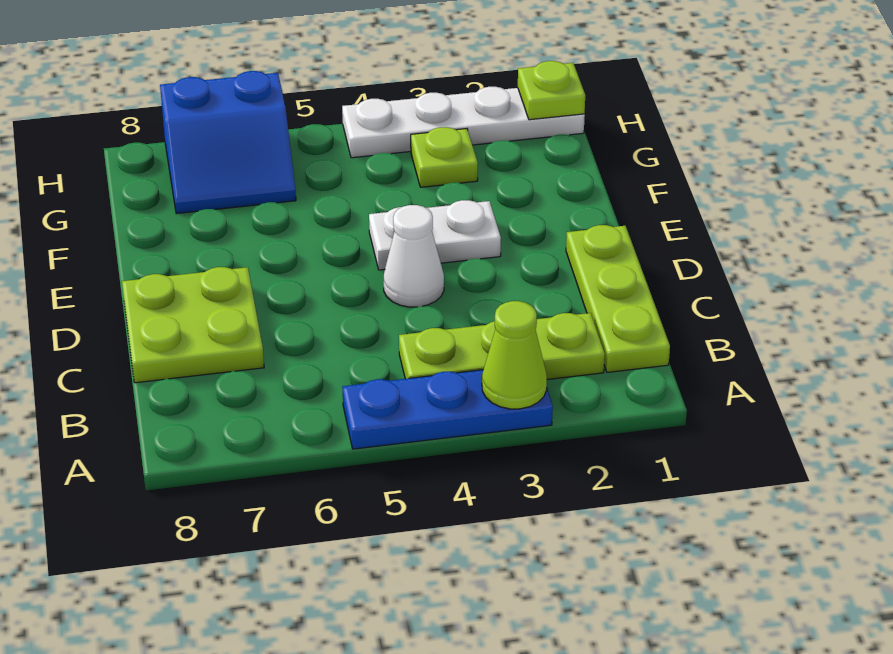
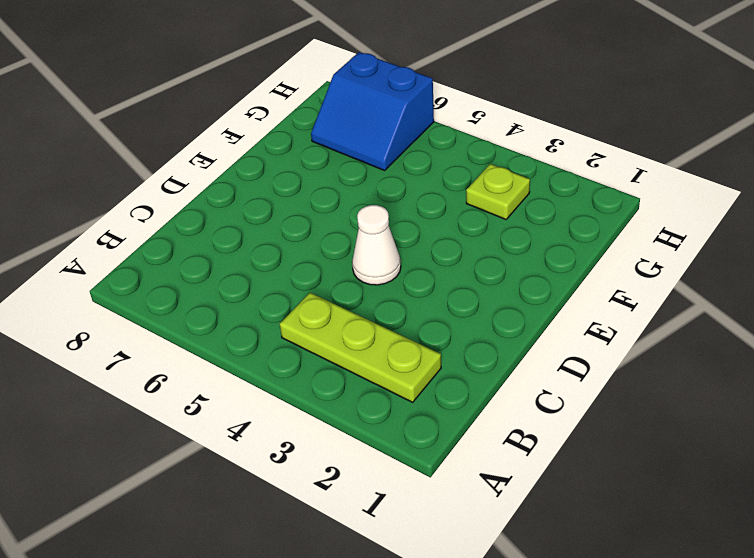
none -> blue 1x3 plate [343,370,553,449]
none -> lime 1x3 plate [566,225,670,372]

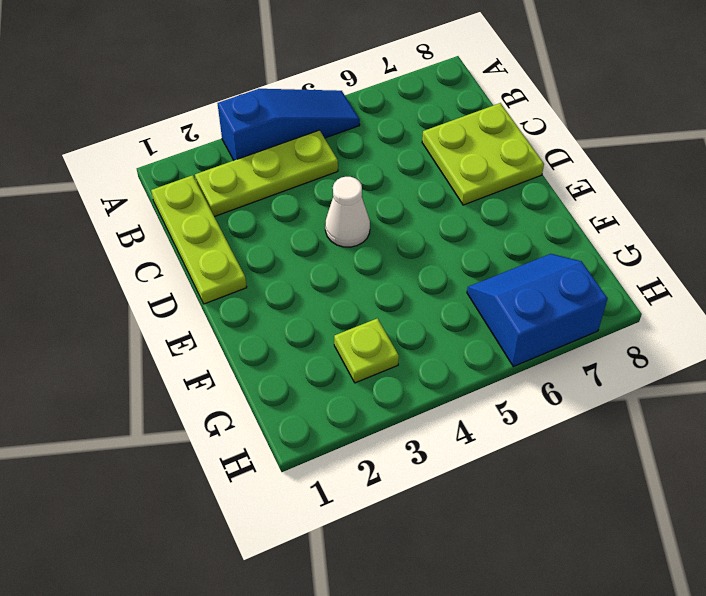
blue 1x3 slope [218,89,360,160] -> blue 1x3 plate [343,370,553,449]
none -> white 1x2 plate [369,200,501,270]
none -> white 1x4 plate [342,87,585,158]

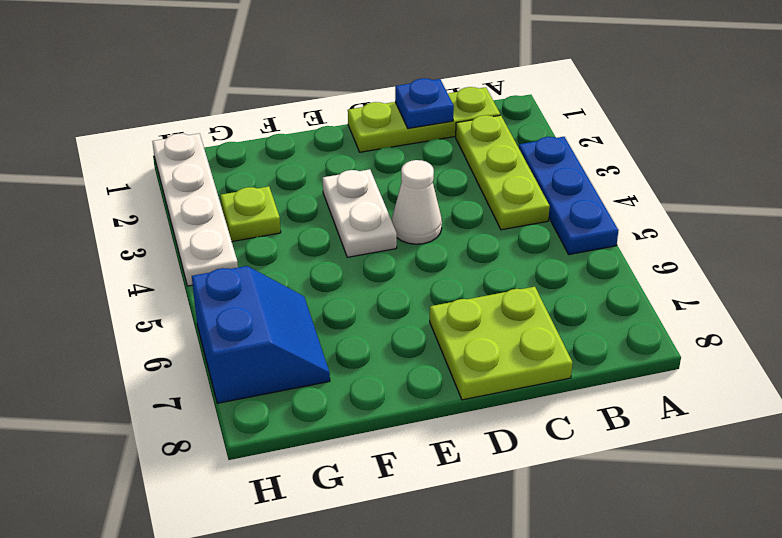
blue 1x1 plate [395,78,454,129] -> none
none -> lime 1x1 cone [482,301,547,409]
none -> lime 1x1 plate [518,61,585,120]

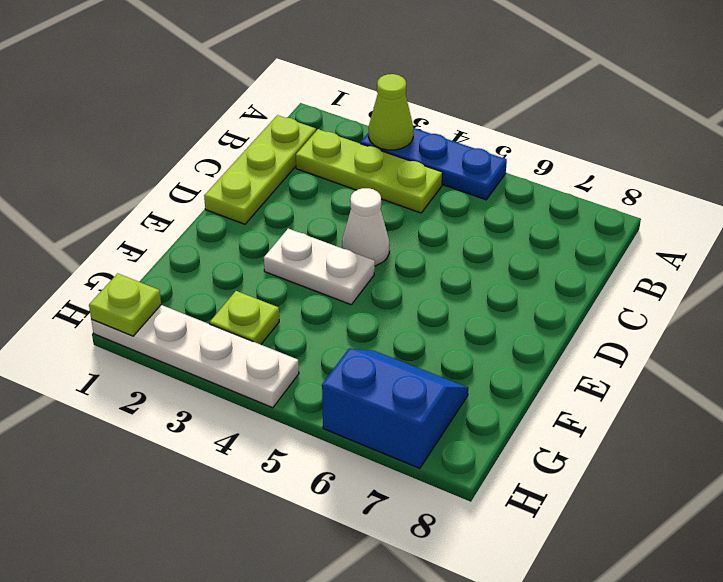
none -> lime 2x2 plate [122,267,264,383]

